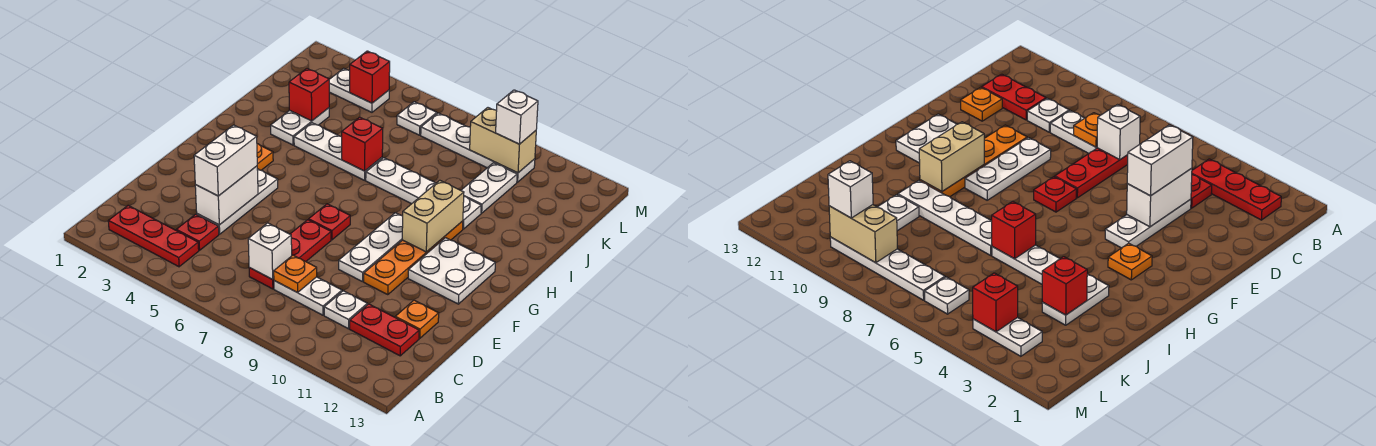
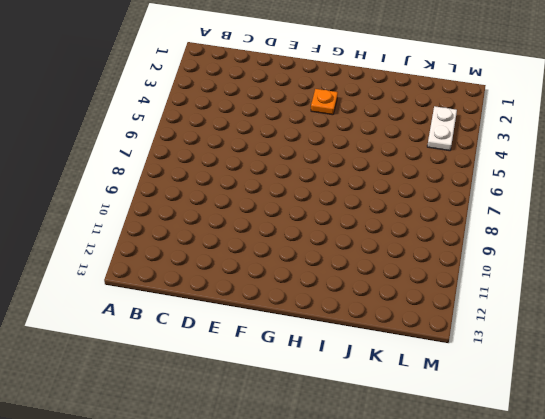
none -> red 1x3 plate [108,206,199,267]
none -> red 1x1 plate [176,214,219,250]
none -> red 1x3 plate [249,220,331,289]
none -> white 1x2 plate [274,277,342,315]

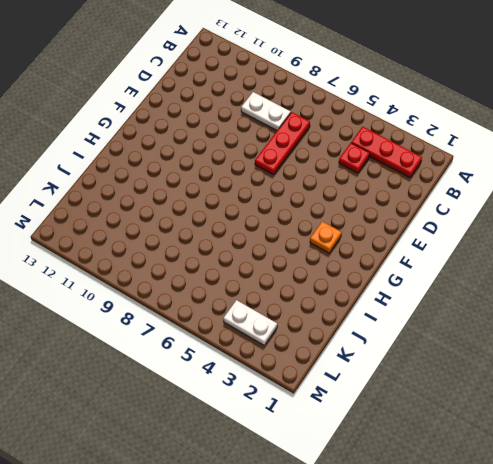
none -> white 1x1 plate [324,291,367,329]
none -> red 1x2 plate [350,304,419,356]
none -> white 1x3 plate [197,169,278,234]
none -> orange 1x1 plate [395,300,439,338]

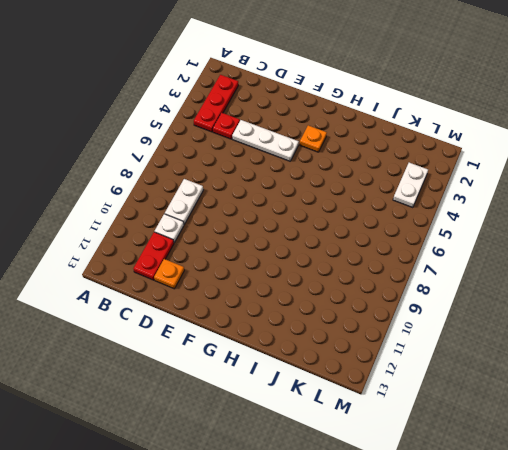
none -> red 1x3 plate [249,220,331,289]
none -> white 1x3 plate [339,213,403,282]
none -> orange 1x4 plate [364,221,463,295]
none -> red 1x1 plate [309,204,350,240]

